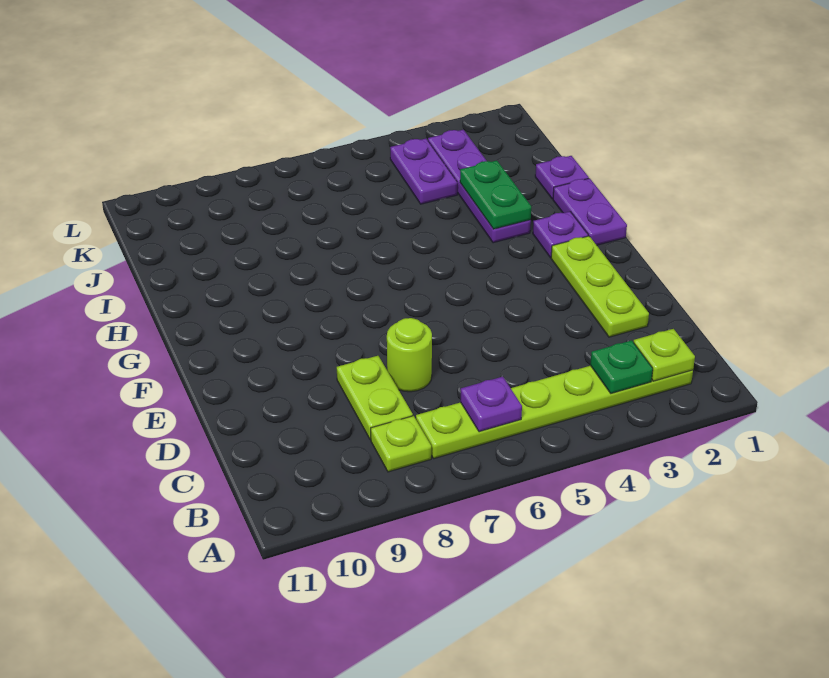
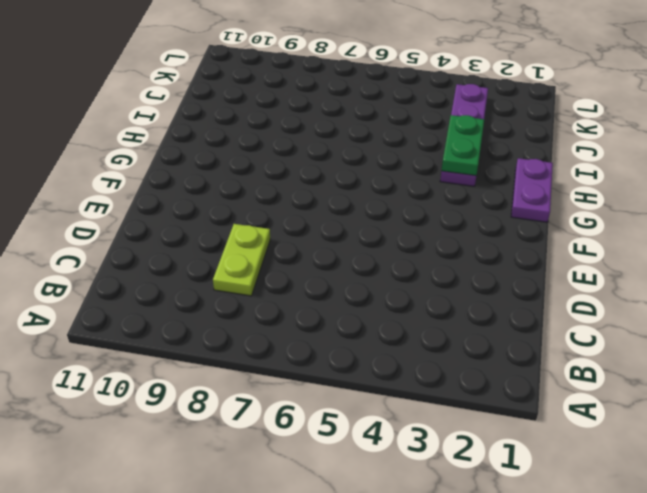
none -> lime 1x6 plate [416,366,693,459]
none -> lime 1x1 plate [371,416,431,472]
none -> lime 1x3 plate [551,236,649,337]

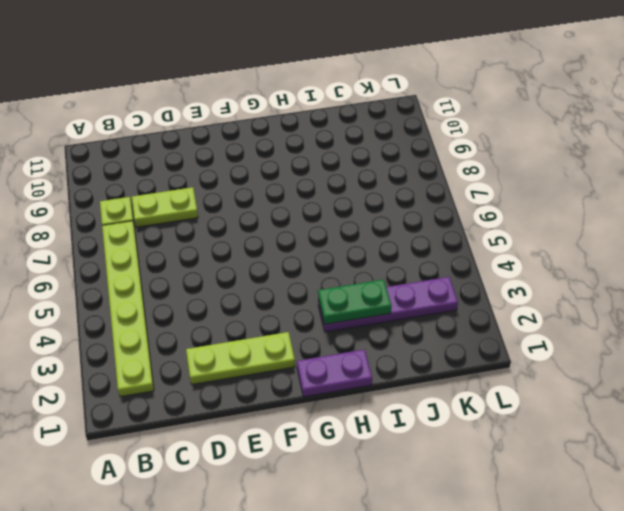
none -> lime 1x1 round brick [387,318,432,392]
none -> purple 1x1 plate [533,212,588,257]
none -> purple 1x1 plate [535,156,589,199]

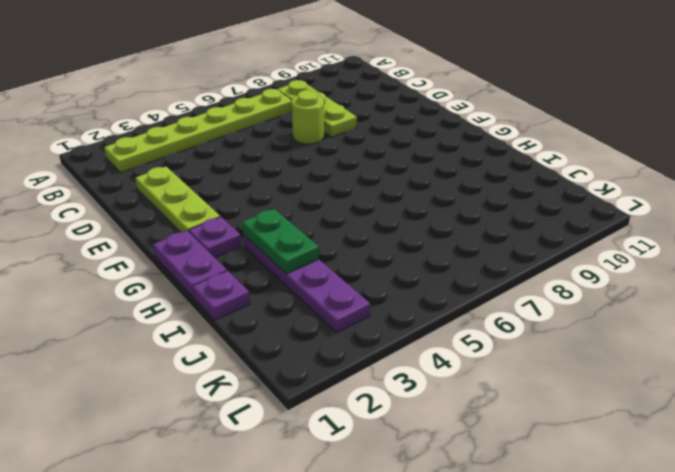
none -> purple 1x2 plate [390,139,457,204]
none -> lime 1x1 plate [634,329,695,381]
none -> green 1x1 plate [590,340,653,393]

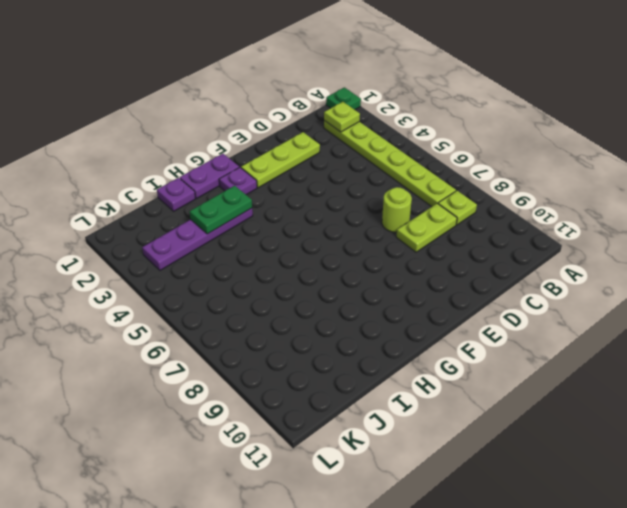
green 1x1 plate [326,87,361,110] -> green 1x1 plate moved to [590,340,653,393]
none -> purple 1x2 plate [390,139,457,204]
none -> purple 1x1 plate [460,377,522,432]

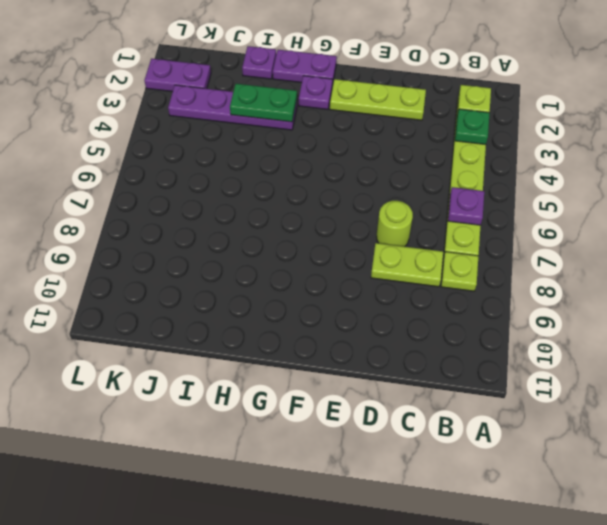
purple 1x2 plate [144,59,211,92] -> purple 1x2 plate moved to [390,139,457,204]

